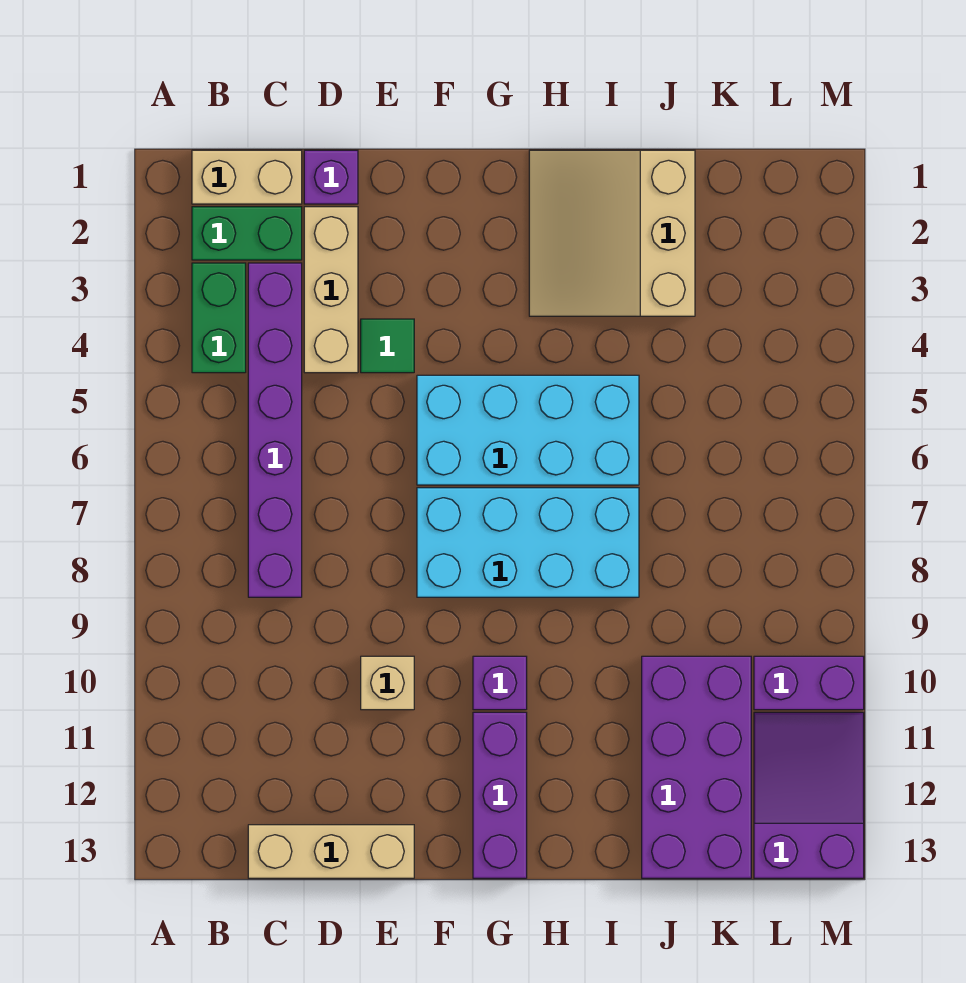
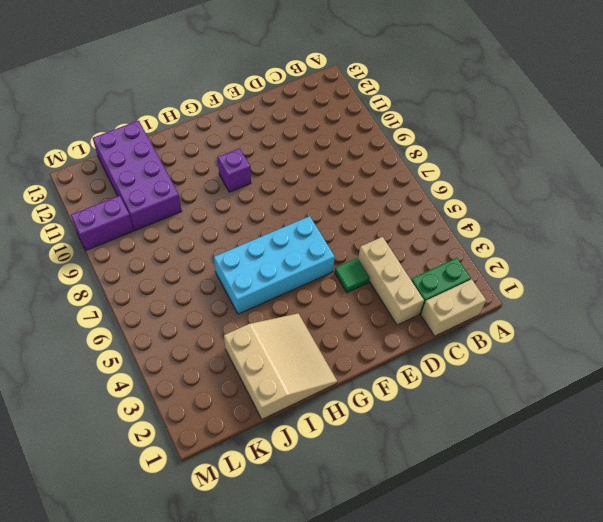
none -> green 1x2 brick [192,263,246,373]
none -> purple 1x6 brick [248,263,302,597]
none -> tan 1x3 brick [248,825,414,878]

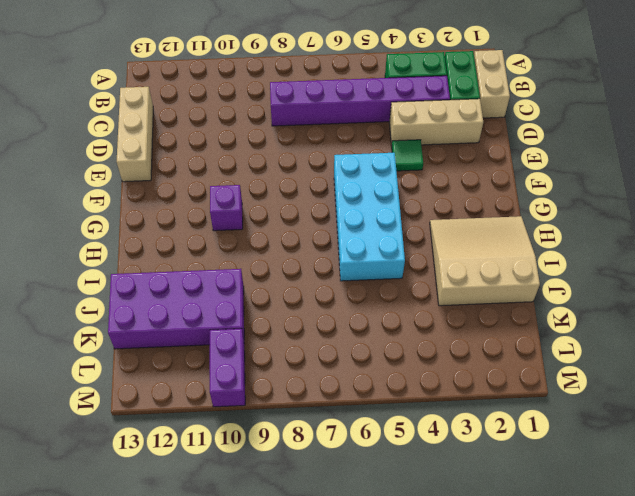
none -> purple 1x1 brick [304,150,358,204]
none -> tan 1x1 brick [361,656,414,710]
none -> cyan 2x4 brick [417,488,639,597]

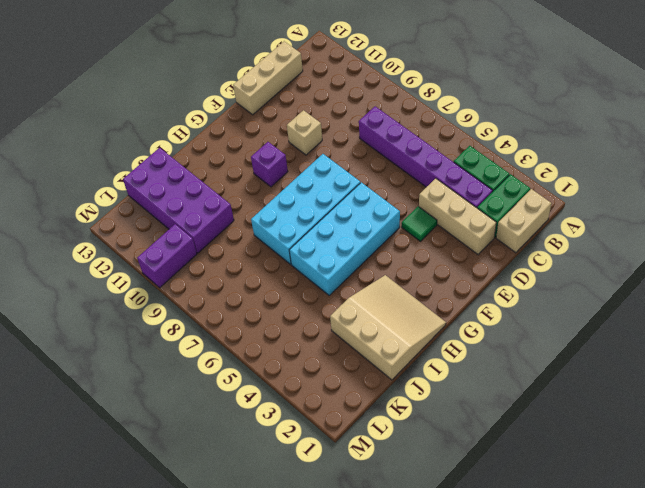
none -> purple 1x1 brick [304,150,358,204]
none -> purple 1x3 brick [473,712,527,878]
none -> purple 2x3 slope [754,712,864,878]

